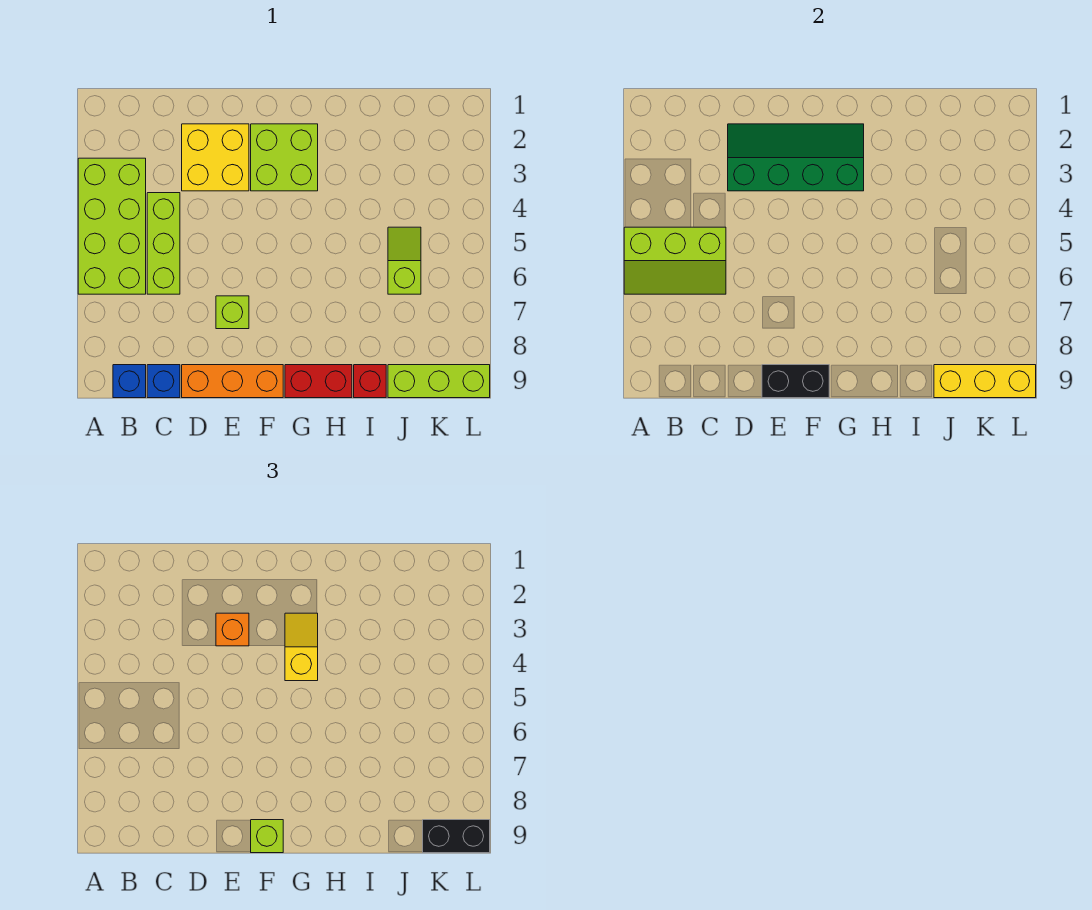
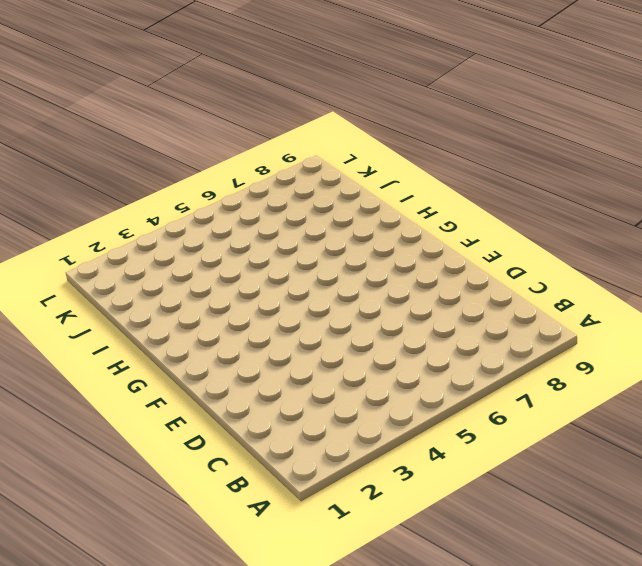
none -> lime 2x4 brick [78,158,146,294]
none -> blue 1x1 brick [113,365,146,398]
none -> lime 1x3 brick [147,193,180,294]

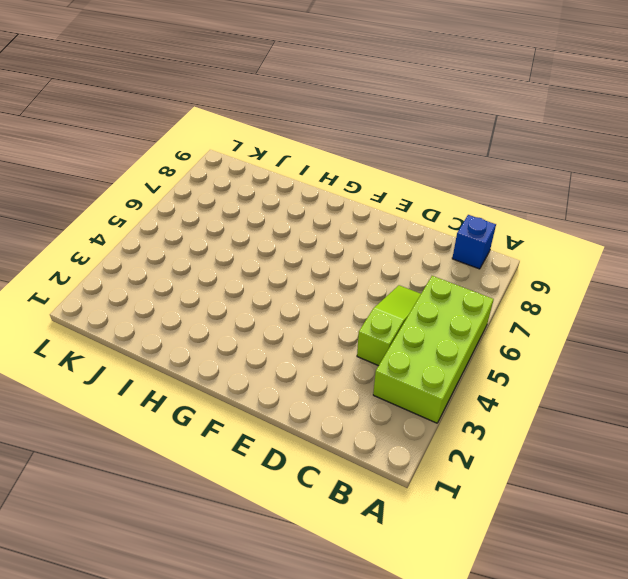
lime 1x3 slope [357,285,421,366] -> lime 1x3 brick [147,193,180,294]
none -> blue 1x1 brick [147,365,180,398]
none -> yellow 2x2 brick [182,124,249,191]
none -> orange 1x3 brick [182,365,283,398]

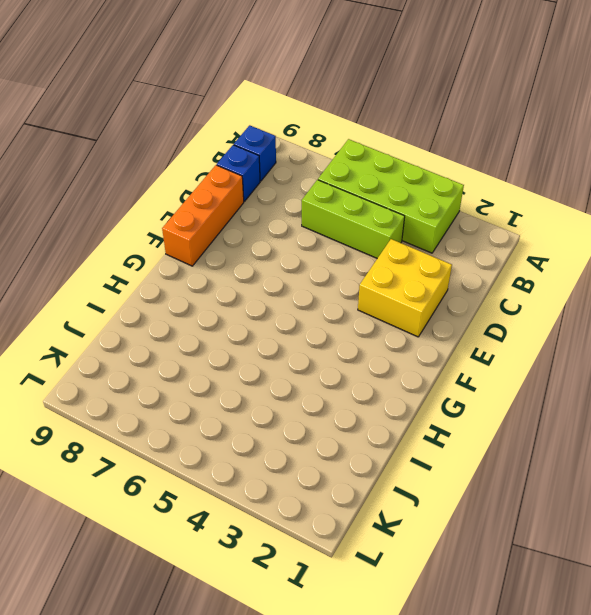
none -> lime 1x1 brick [216,296,249,329]
none -> lime 2x2 brick [251,124,318,191]
none -> red 1x2 brick [285,365,352,398]

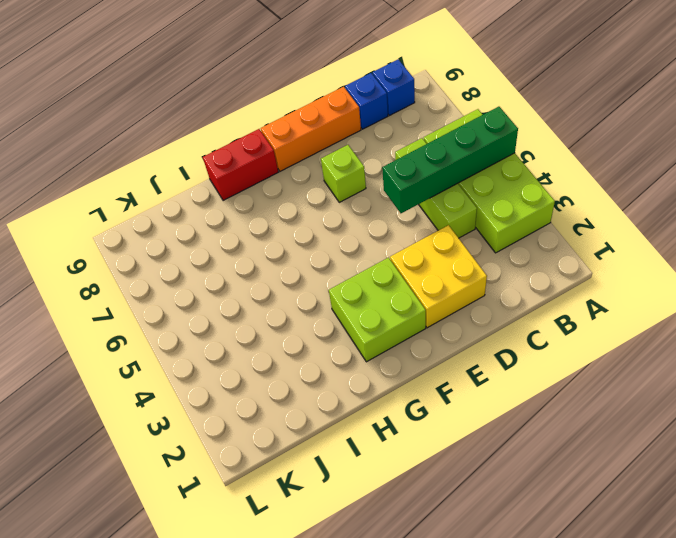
green 1x4 brick [382,107,518,213] -> lime 2x3 slope [624,227,726,294]
none -> red 1x1 brick [354,365,386,398]
none -> lime 1x2 slope [388,227,421,294]
none -> lime 1x3 brick [388,365,490,398]

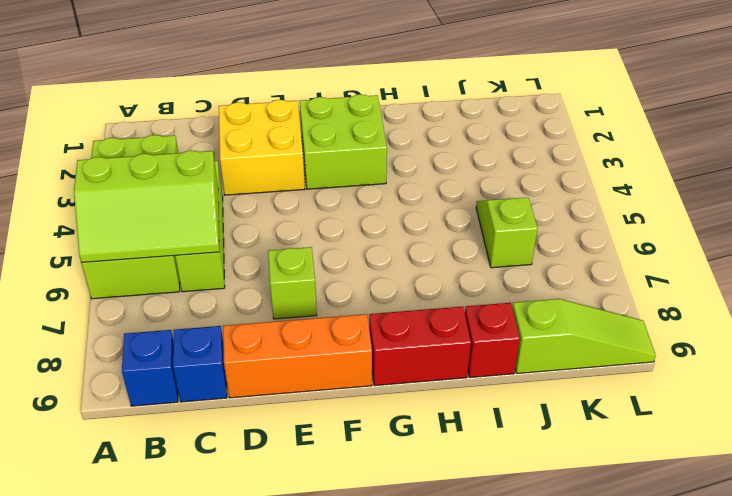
lime 1x3 slope [512,299,656,374] -> lime 1x3 brick [388,365,490,398]
none -> green 2x4 slope [728,124,864,191]
none -> black 1x2 brick [762,365,829,398]
none -> yellow 1x3 brick [934,365,1036,398]

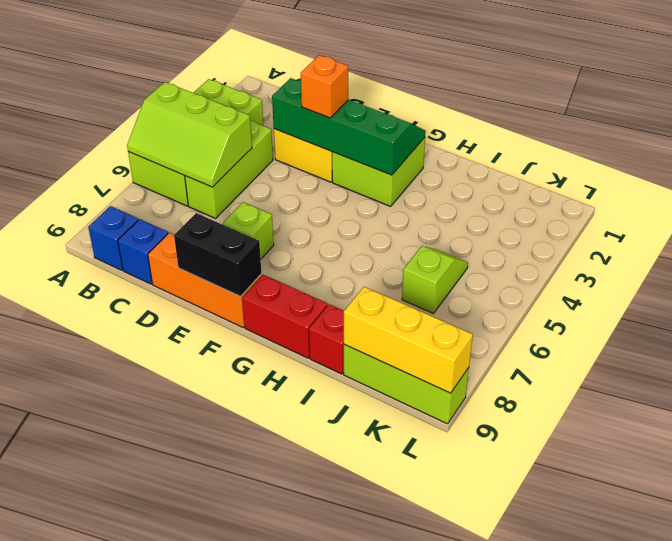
none -> lime 1x1 brick [251,820,283,853]
none -> yellow 1x2 slope [285,613,318,681]
none -> black 1x2 brick [423,820,490,853]

